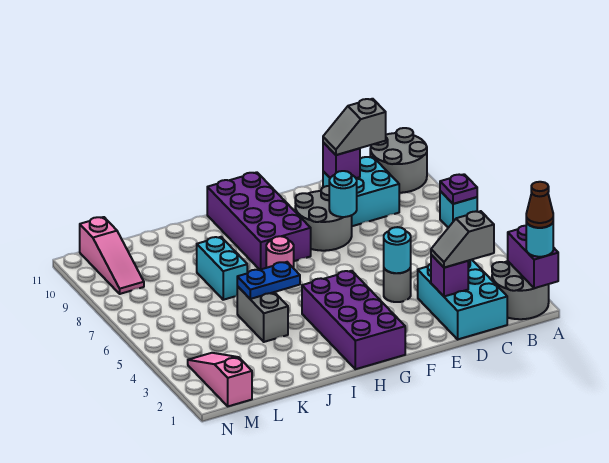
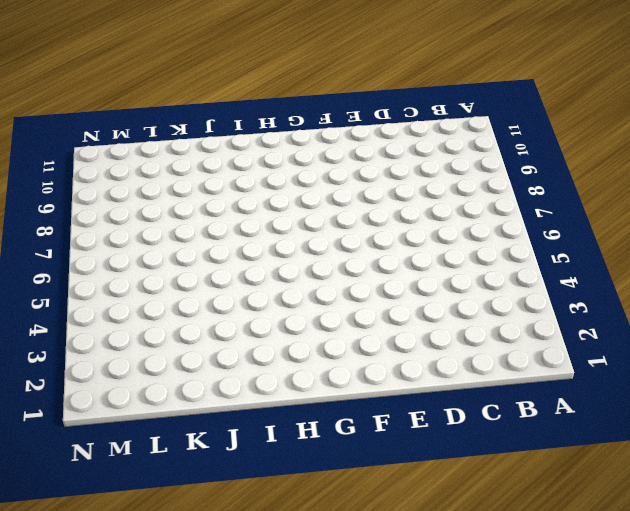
none -> grey 2x2 round brick [492,261,549,319]
none -> cyan 1x1 brick [440,191,477,228]
none -> grey 2x2 round brick [370,128,427,193]

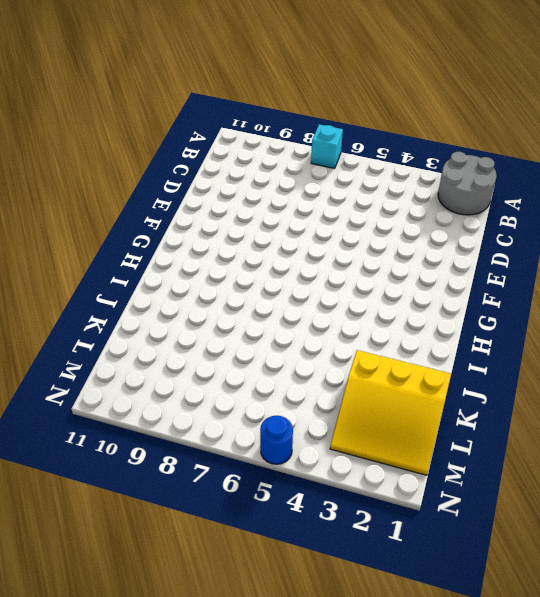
yellow 3x3 slope [330,350,451,475] -> pink 1x3 slope [188,353,252,406]
blue 1x1 round brick [260,416,293,464] -> none
none -> grey 2x2 round brick [370,128,427,193]
none -> cyan 2x3 brick [418,260,507,339]
none -> cyan 2x2 brick [323,157,399,226]

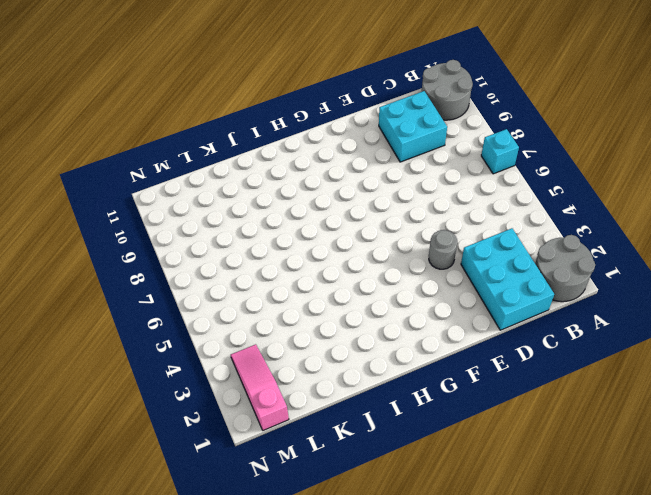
none -> grey 2x2 round brick [295,186,352,251]
none -> purple 2x4 brick [302,271,405,369]
none -> purple 2x4 brick [207,172,311,270]

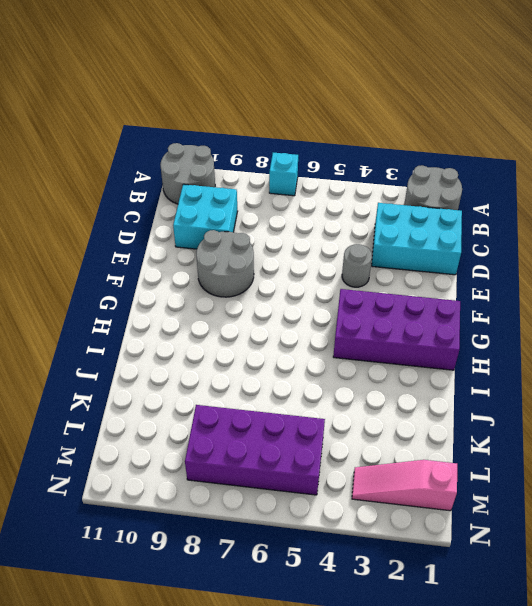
purple 2x4 brick [185,405,325,495] -> purple 2x4 brick moved to [207,172,311,270]
none -> pink 1x1 round brick [266,236,294,268]
none -> grey 1x2 brick [237,286,288,342]
none -> cyan 1x2 brick [197,237,247,300]

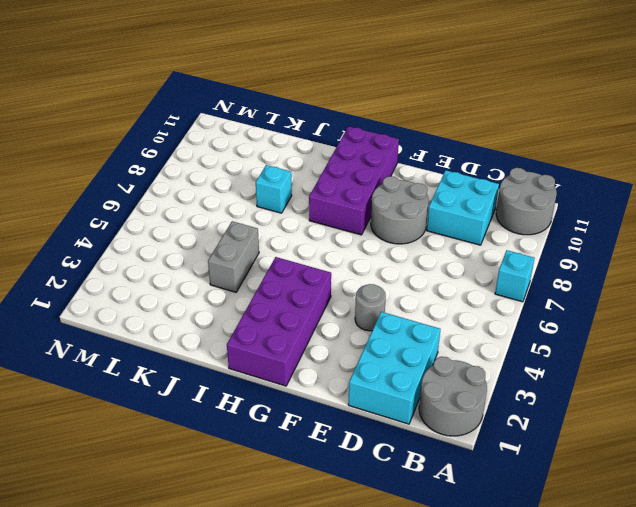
cyan 1x1 brick [256,165,292,213] -> cyan 1x2 brick [197,237,247,300]
none -> pink 1x1 round brick [266,236,294,268]
none -> pink 1x3 slope [188,353,252,406]
none -> pink 1x3 slope [80,217,144,294]

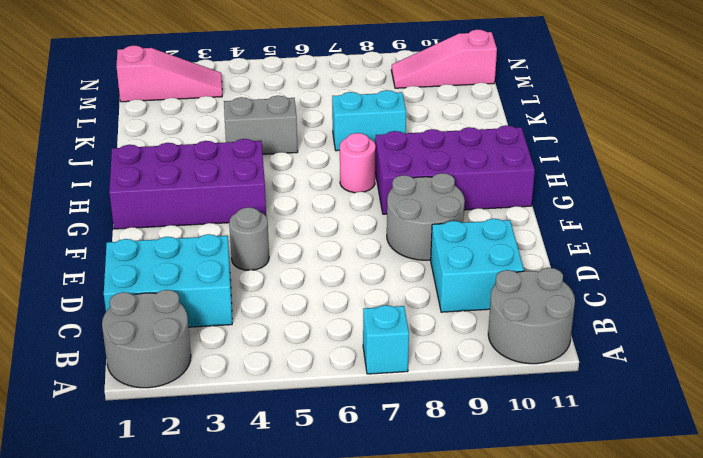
none -> purple 1x2 brick [508,226,558,288]
none -> purple 1x1 plate [440,174,477,204]
none -> purple 1x1 brick [431,255,468,296]

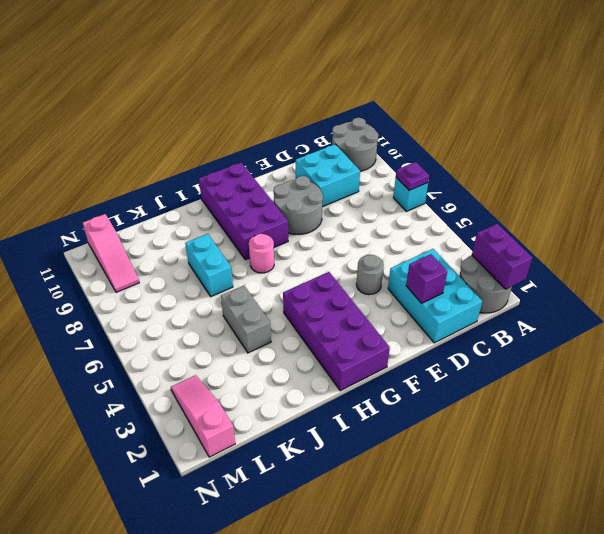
none -> purple 1x1 brick [323,142,360,178]
none -> cyan 1x1 round brick [384,227,411,273]
none -> cyan 1x1 round brick [329,171,357,217]

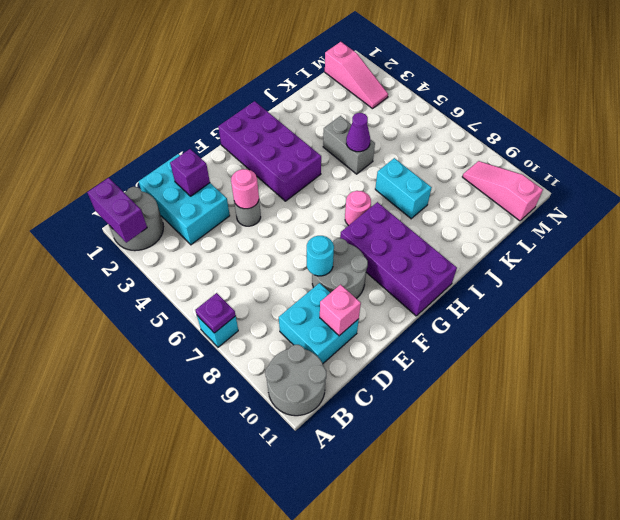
pink 1x1 brick [320,285,361,336] -> purple 1x1 brick [323,142,360,178]
pink 1x1 round brick [231,169,259,209] -> cyan 1x1 round brick [384,227,411,273]
purple 1x1 cone [346,113,370,152] -> blue 1x2 plate [237,262,300,299]
none -> cyan 1x1 round brick [526,222,553,257]
none -> grey 1x2 slope [431,211,494,268]
none -> grey 1x2 slope [323,99,386,155]

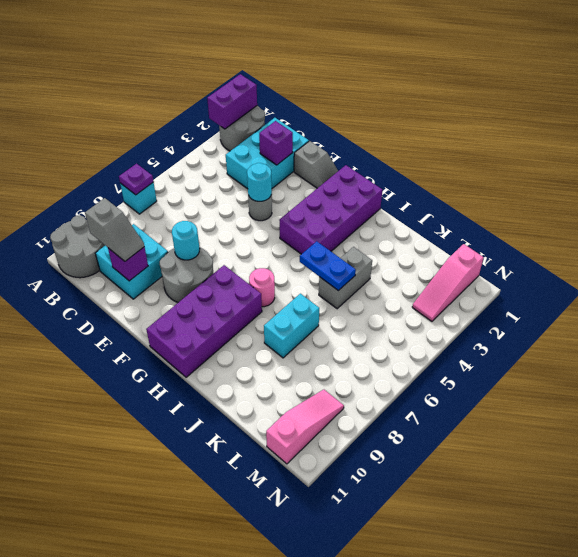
grey 1x2 slope [294,141,338,188] -> grey 1x2 slope moved to [431,211,494,268]
none -> cyan 1x1 round brick [526,222,553,257]
none -> brown 1x1 cone [526,182,553,228]

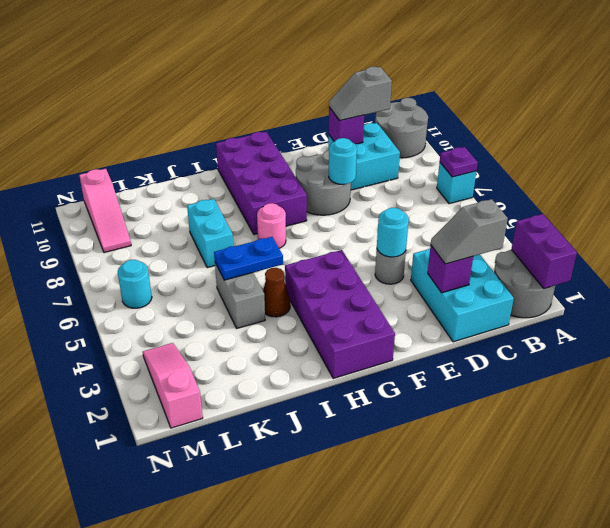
brown 1x1 cone [263,268,290,317] -> brown 1x1 cone moved to [526,182,553,228]
cyan 1x1 round brick [118,260,152,308] -> cyan 1x1 round brick moved to [526,222,553,257]

